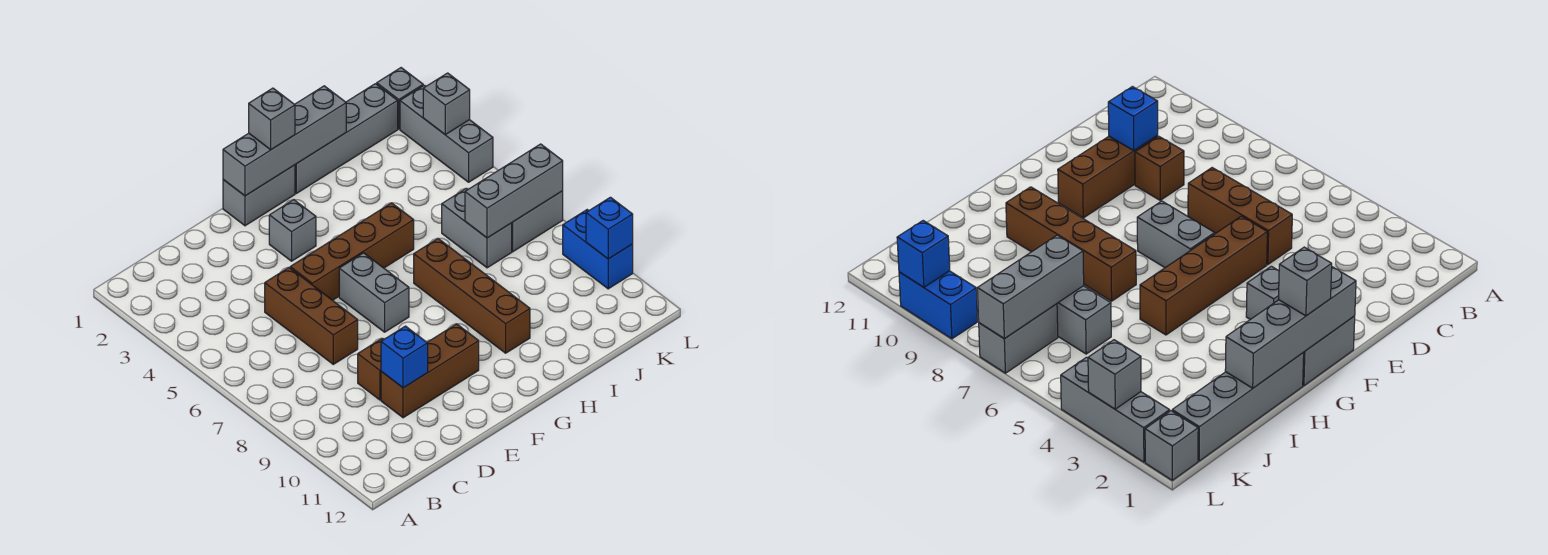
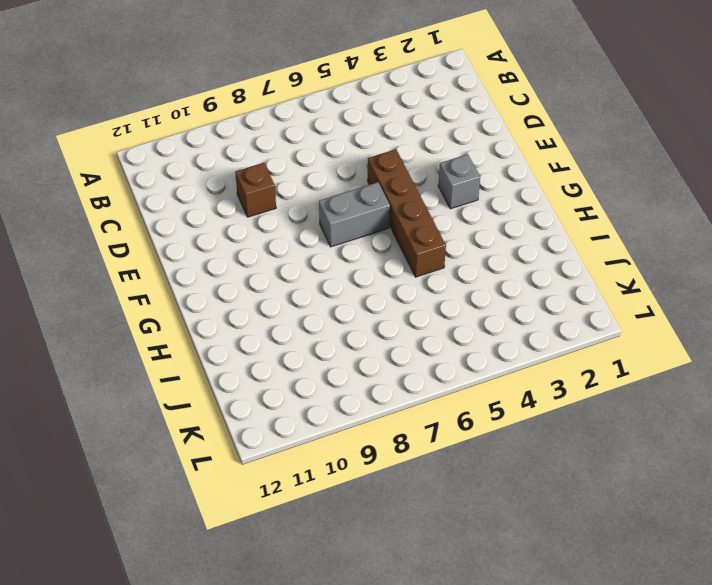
none -> brown 1x3 brick [265,268,358,364]
none -> brown 1x3 brick [381,324,479,418]
none -> grey 1x2 brick [223,165,295,226]

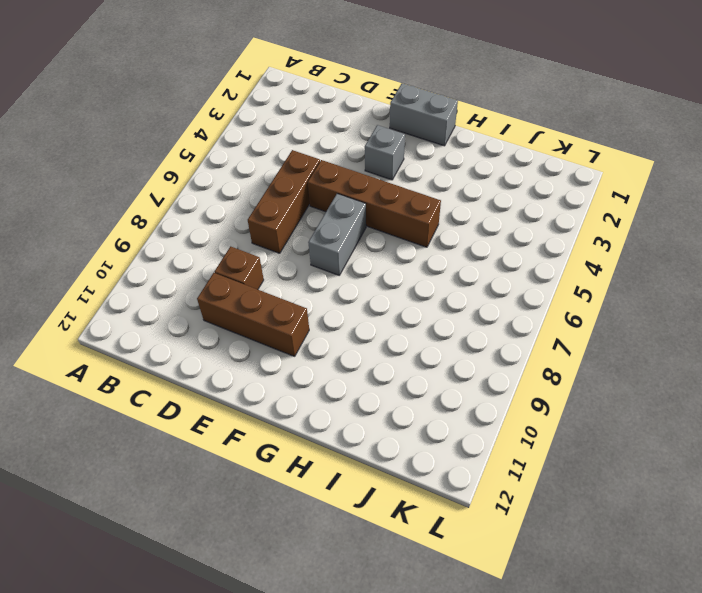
none -> grey 1x4 brick [295,84,398,193]
none -> brown 1x4 brick [414,239,530,353]
none -> grey 1x2 brick [442,189,512,268]

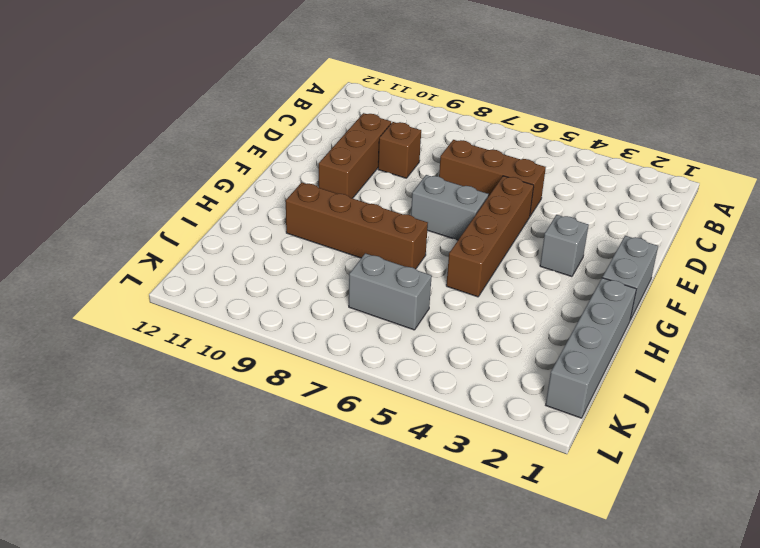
none -> grey 1x2 brick [512,191,563,252]
none -> grey 1x1 brick [377,68,423,129]
none -> grey 1x3 brick [400,85,493,182]

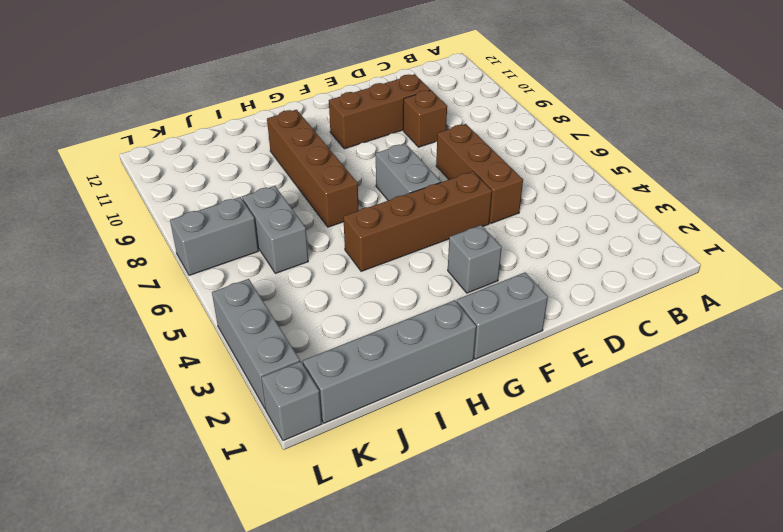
none -> blue 1x2 brick [563,210,633,289]
none -> blue 1x1 brick [381,326,428,388]
none -> grey 1x4 brick [223,86,346,196]

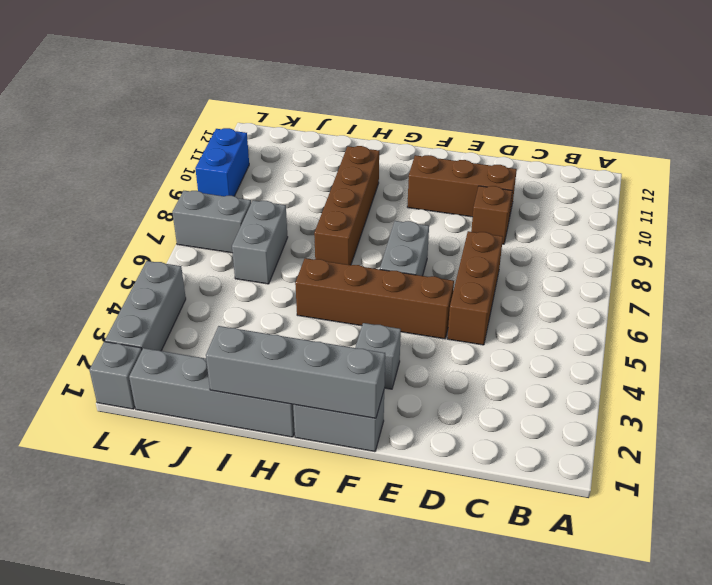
none -> blue 1x1 brick [381,326,428,388]
none -> grey 1x3 brick [465,144,563,238]
none -> grey 1x1 brick [423,73,470,135]

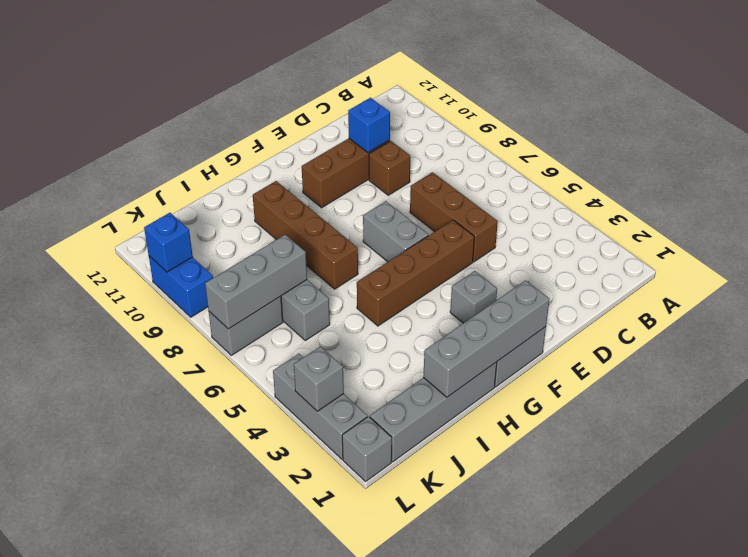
none -> grey 1x1 brick [249,88,295,150]

